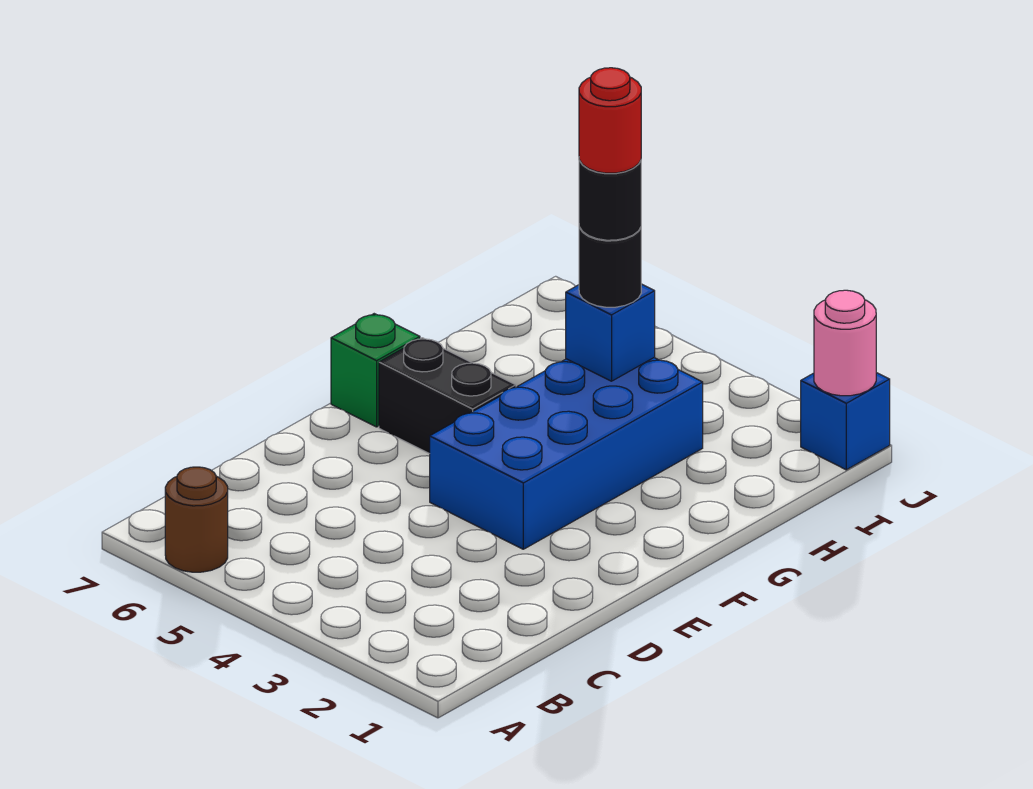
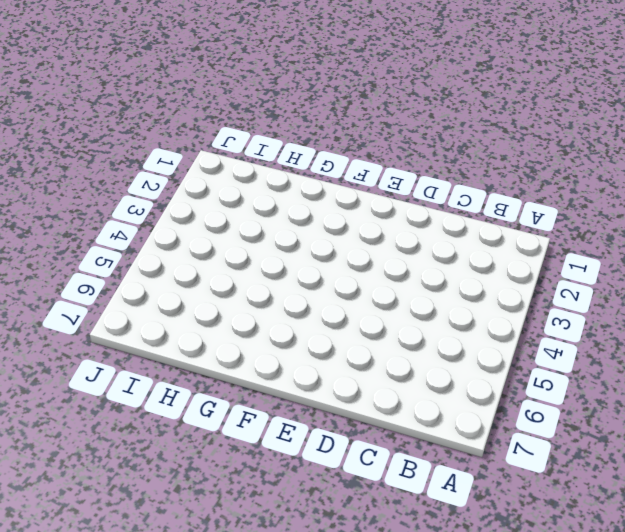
none -> brown 1x1 round brick [165,467,228,572]
none -> blue 2x4 brick [430,358,703,549]

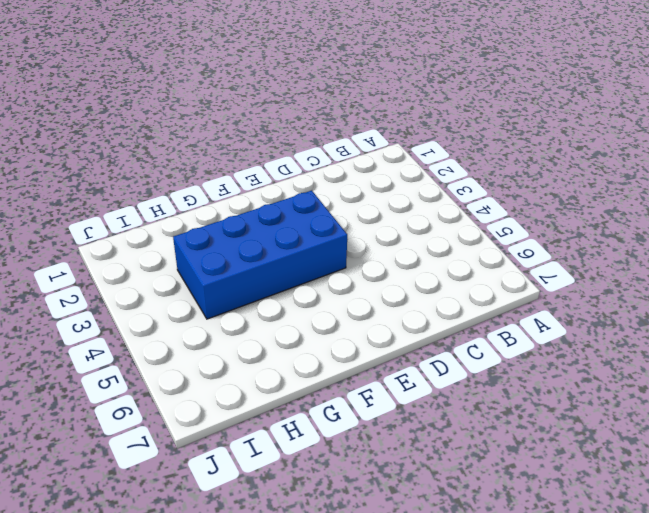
none -> brown 1x1 round brick [165,467,228,572]
none -> black 1x2 brick [379,338,516,454]

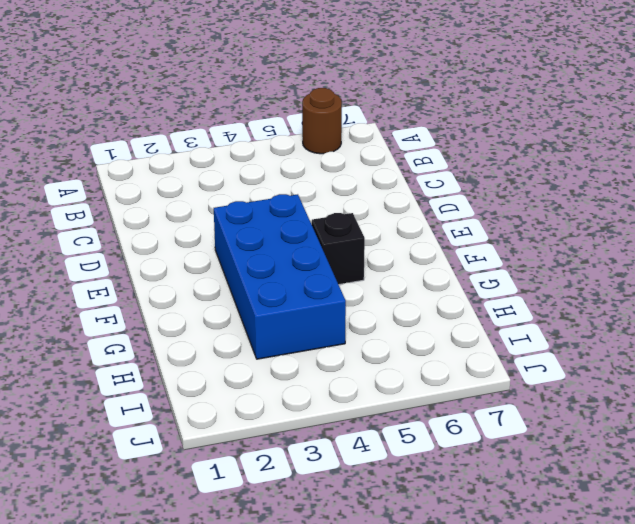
black 1x1 brick [312,213,365,285] -> black 1x2 brick [379,338,516,454]
none -> green 1x1 brick [331,314,420,427]
none -> blue 1x1 brick [801,373,890,470]

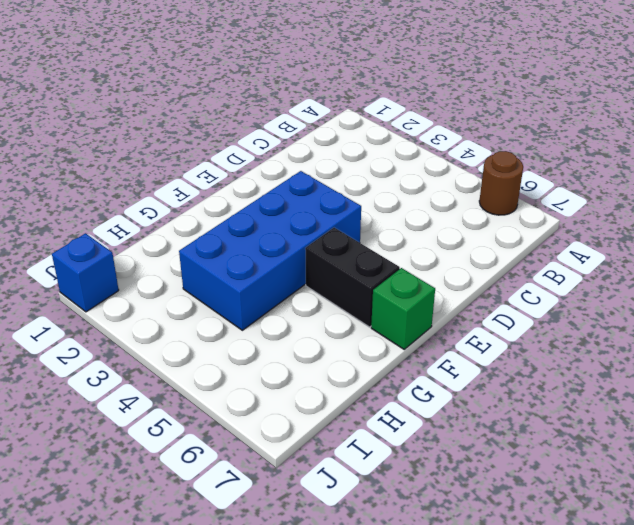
none -> blue 1x1 brick [566,284,655,381]
none -> pink 1x1 round brick [814,290,876,396]

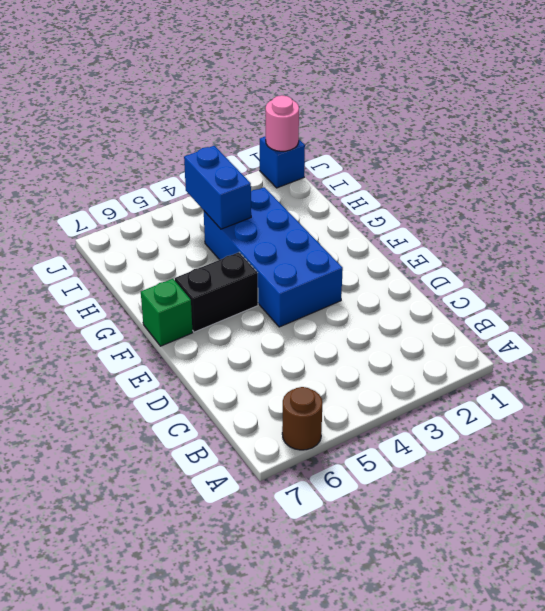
blue 1x2 brick [184,146,251,229] -> blue 1x1 brick [566,284,655,381]
none -> black 1x1 round brick [579,227,641,307]
none -> black 1x1 round brick [579,160,641,240]

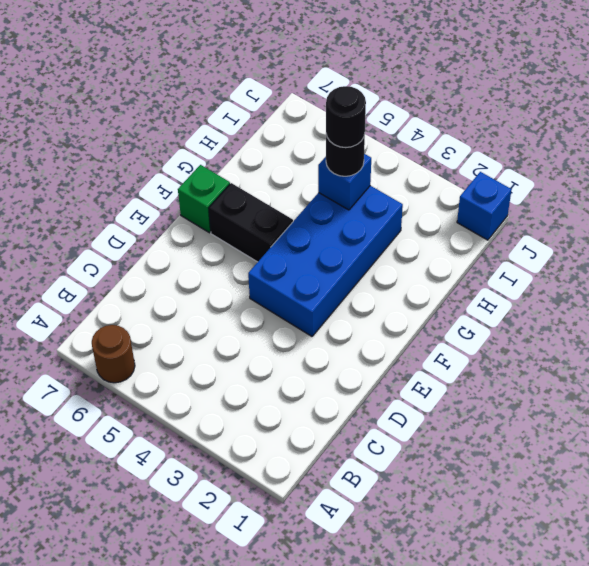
none -> pink 1x1 round brick [814,290,876,396]
none -> red 1x1 round brick [579,68,641,173]

